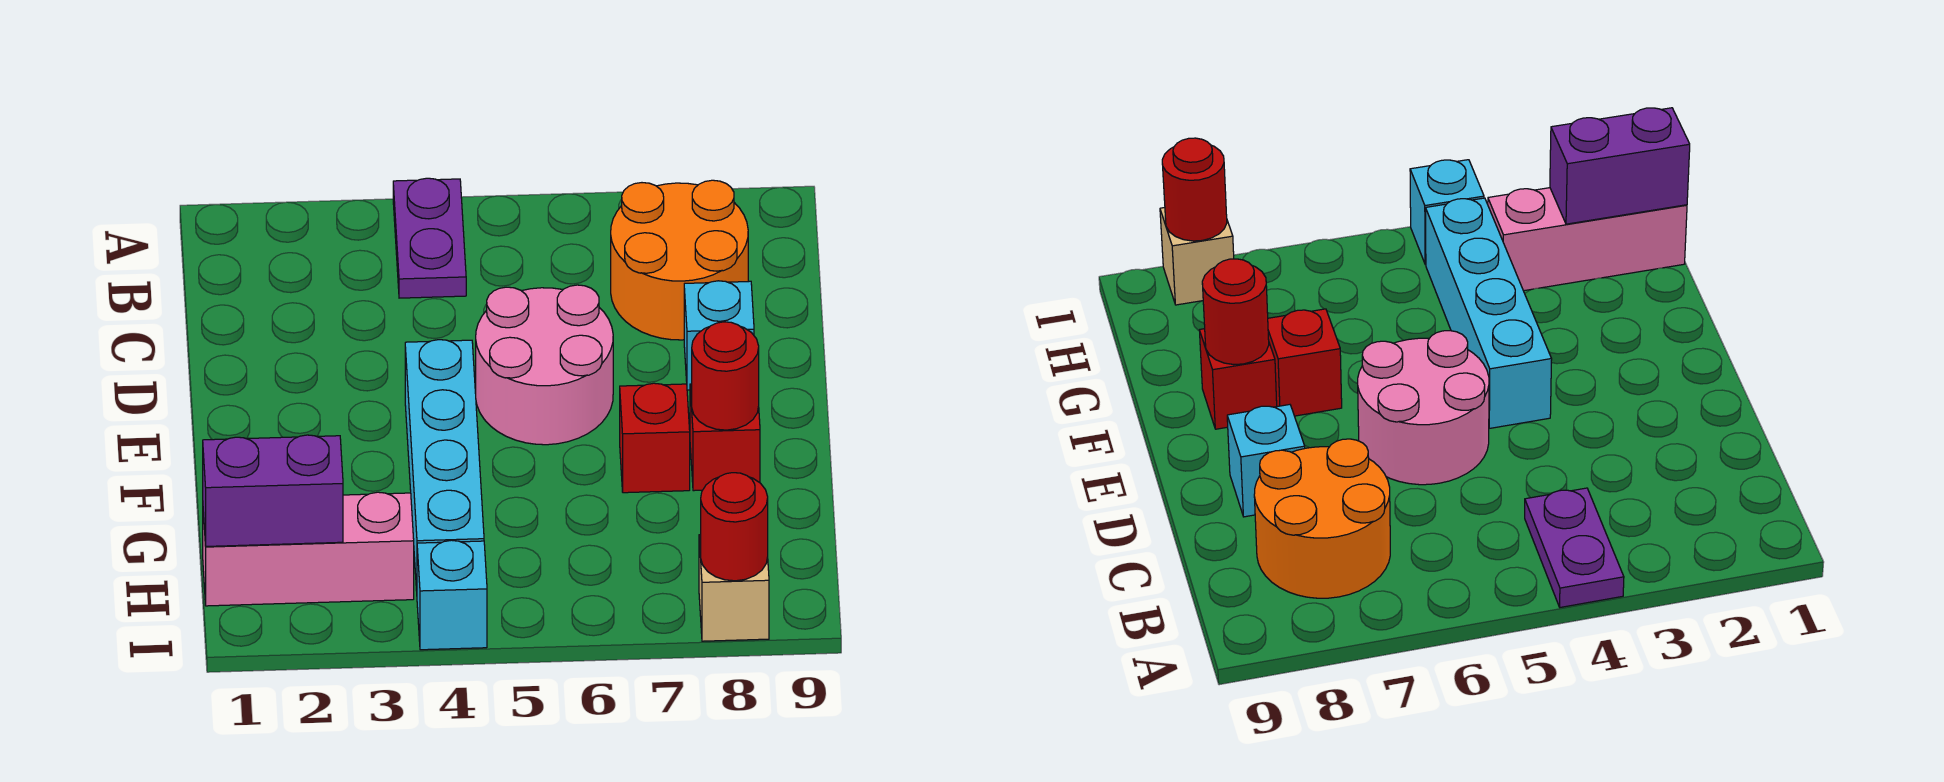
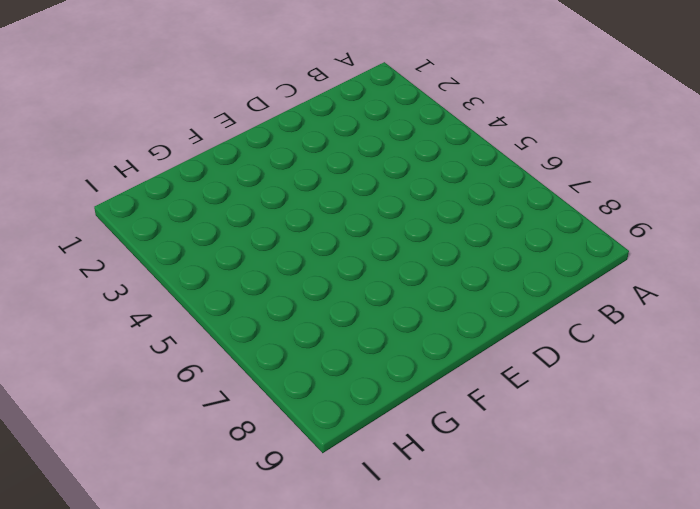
none -> purple 1x2 plate [393,178,466,298]
none -> orange 2x2 round brick [611,180,748,340]
none -> pink 2x2 round brick [476,285,613,445]

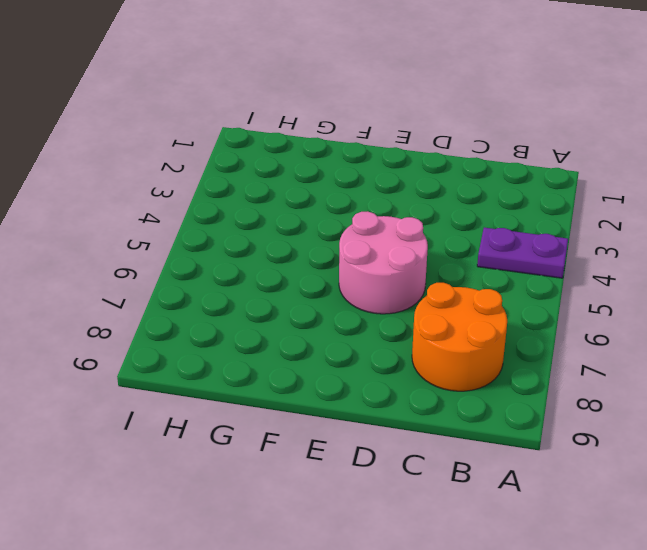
none -> cyan 1x1 brick [684,281,754,390]
none -> cyan 1x4 brick [405,340,484,591]
none -> red 1x1 brick [620,383,690,493]

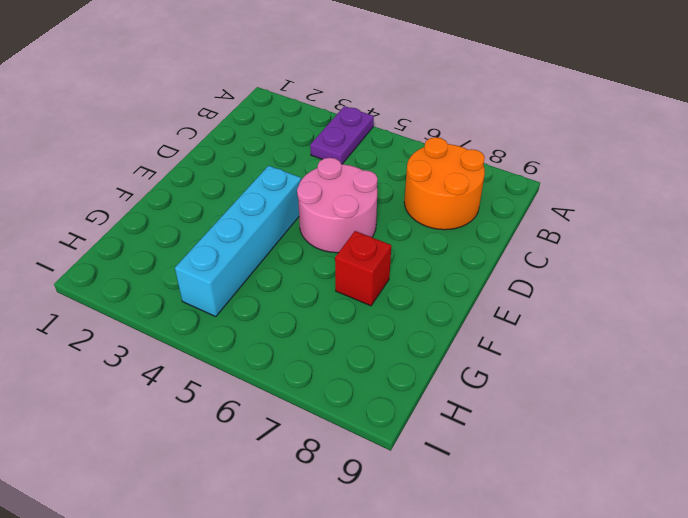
none -> cyan 1x1 brick [684,281,754,390]
none -> red 1x1 brick [690,384,760,491]
none -> pink 1x3 brick [203,492,414,606]

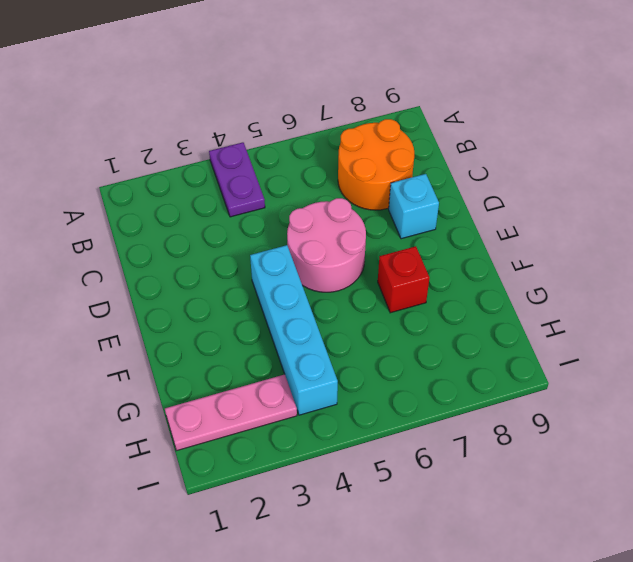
pink 1x3 plate [165,374,297,451] -> pink 1x3 brick [203,492,414,606]
none -> red 1x1 brick [690,384,760,491]
none -> cyan 1x1 brick [417,540,487,650]
none -> tan 1x1 brick [699,535,769,641]

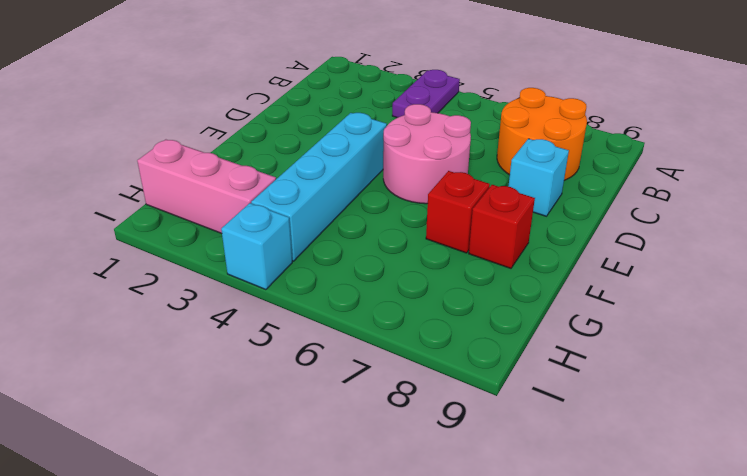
none -> tan 1x1 brick [699,535,769,641]
none -> red 1x1 round brick [692,322,759,430]
none -> purple 1x2 brick [203,435,343,546]

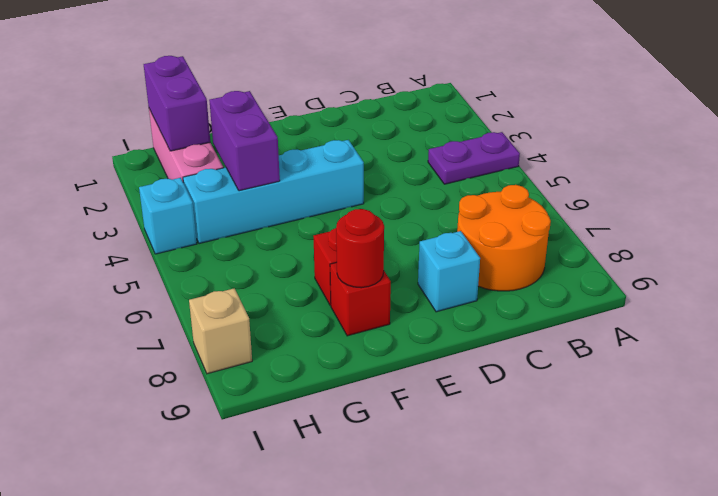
purple 1x2 brick [209,91,280,191] -> none
none -> pink 2x2 round brick [476,285,613,445]
none -> red 1x1 round brick [701,473,768,581]

